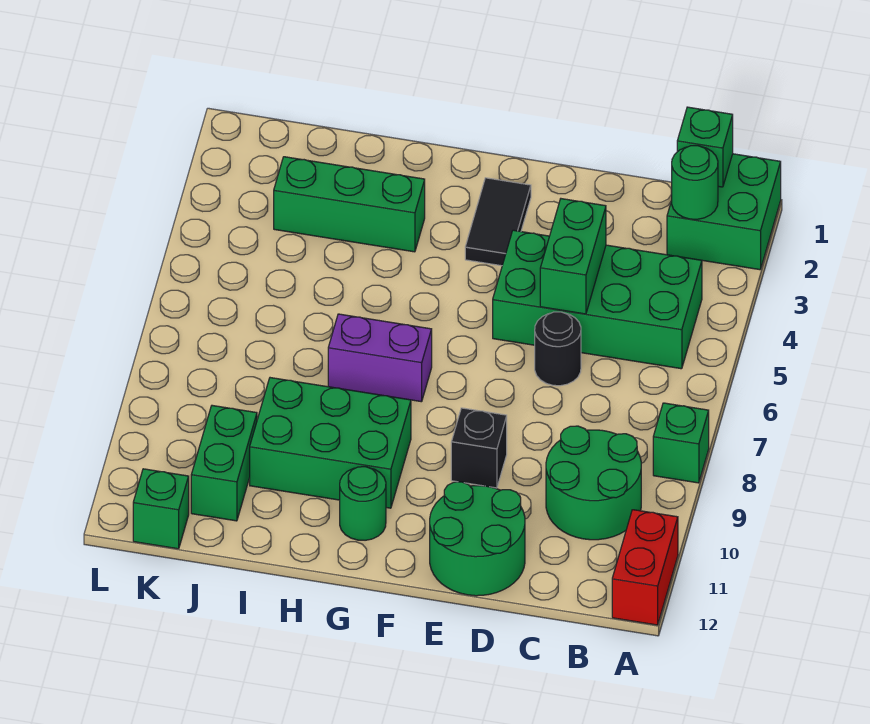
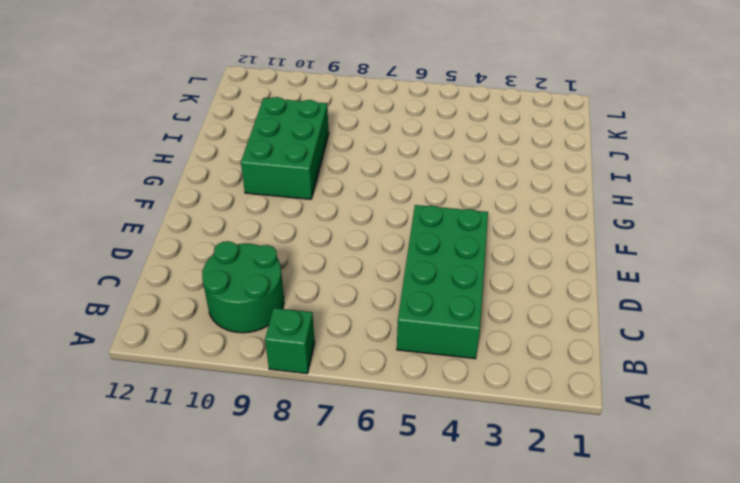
none -> green 2x2 brick [667,154,781,270]
none -> red 1x2 brick [612,510,678,625]
none -> black 1x1 round brick [535,312,581,386]

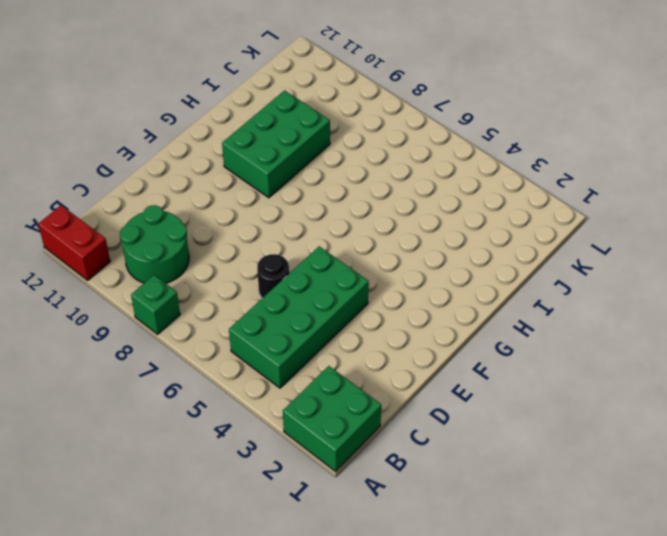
none -> green 2x2 round brick [430,482,525,596]
none -> black 1x1 brick [451,408,507,488]
none -> black 1x2 tile [465,178,531,266]

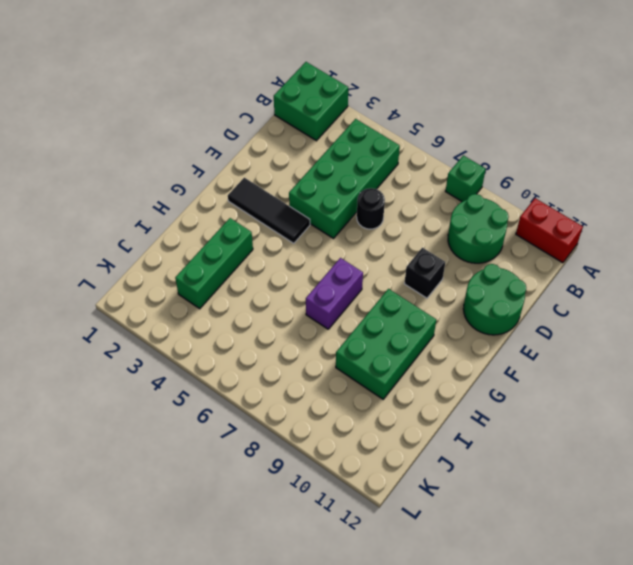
black 1x3 tile [228,178,310,243] -> black 1x2 tile [465,178,531,266]
none -> green 1x1 round brick [340,467,386,540]
none -> green 1x2 brick [191,405,257,521]
none -> green 1x1 brick [133,469,189,549]

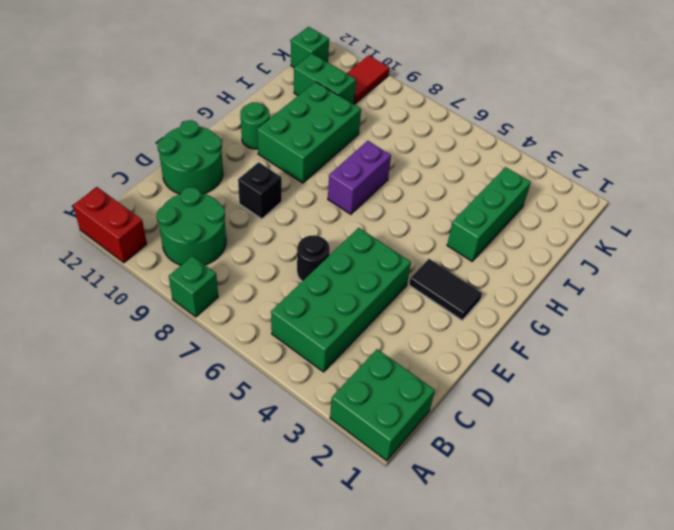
red 1x2 tile [346,55,389,104] -> none
none -> green 1x1 brick [677,107,733,187]
none -> green 1x1 round brick [672,146,718,219]
none -> green 1x2 brick [540,199,606,314]

